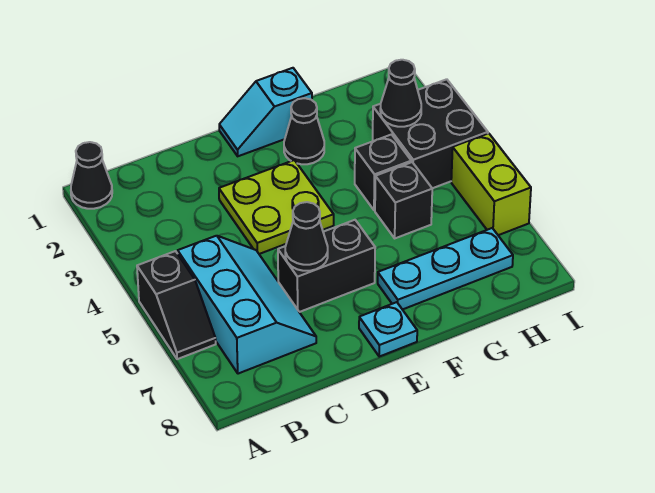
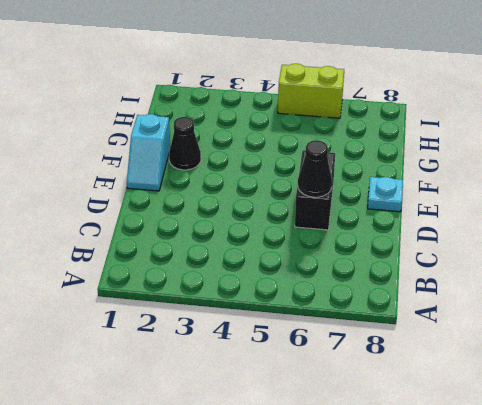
none -> black 1x1 cone [71,142,112,209]
none -> black 1x2 slope [137,251,216,359]
none -> cyan 2x3 slope [178,236,316,374]

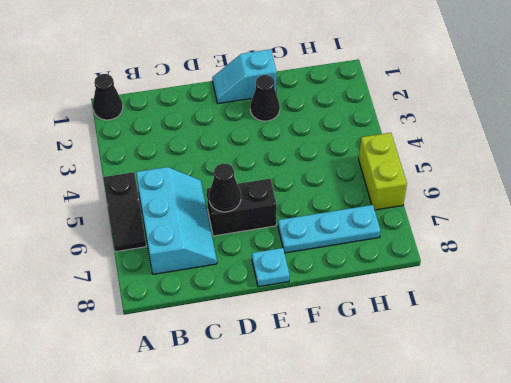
none -> lime 2x2 plate [219,160,334,254]
none -> black 1x1 brick [355,135,411,210]
none -> black 1x1 brick [375,162,432,238]

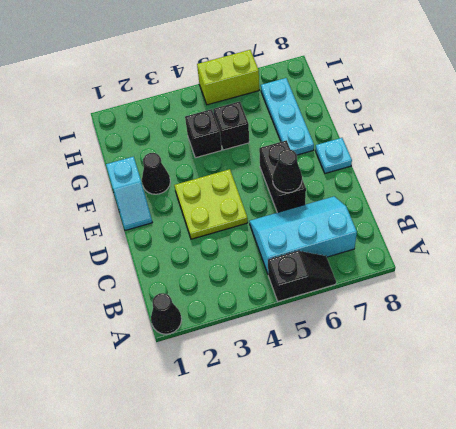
none -> black 2x2 brick [373,79,488,188]
none -> black 1x1 cone [380,60,421,127]

